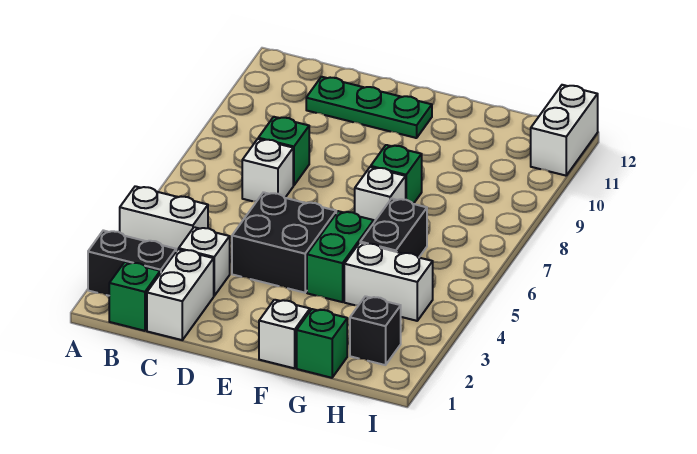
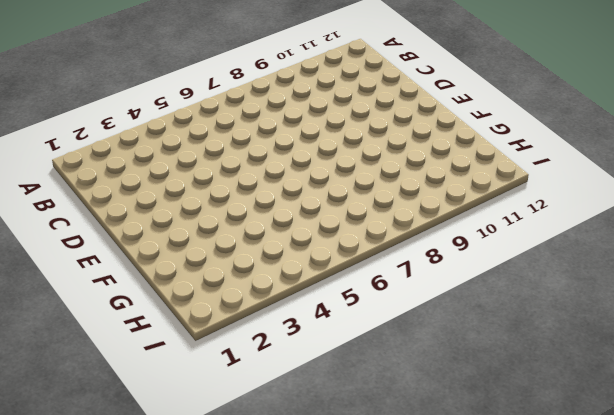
none -> black 1x2 brick [88,230,176,296]
none -> white 1x2 brick [120,186,208,251]
none -> green 1x1 brick [109,262,160,331]

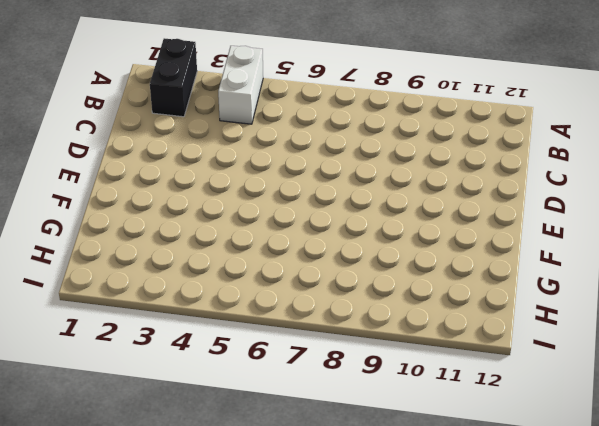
none -> green 1x1 brick [109,262,160,331]
none -> white 1x2 brick [147,249,214,340]
none -> white 1x1 brick [179,227,230,296]

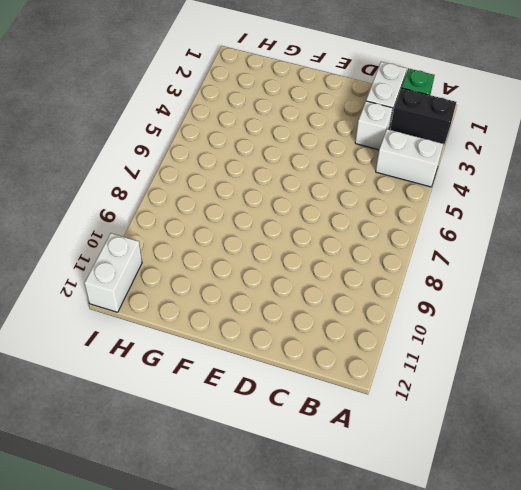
none -> white 1x1 brick [242,139,293,202]
none -> green 1x1 brick [258,117,309,185]
none -> green 1x3 plate [306,77,432,138]

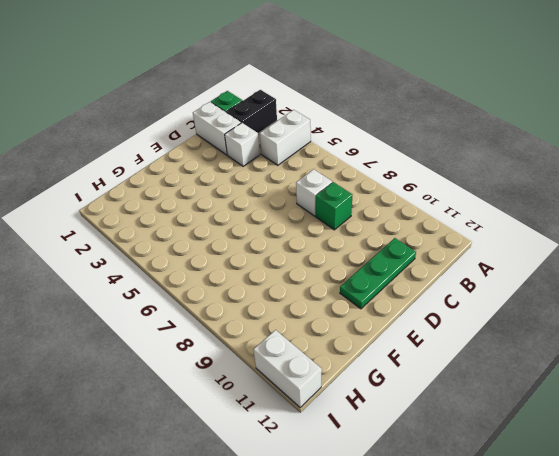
none -> black 2x2 brick [232,192,336,293]
none -> white 1x1 brick [259,300,310,368]
none -> green 1x2 brick [307,211,374,302]

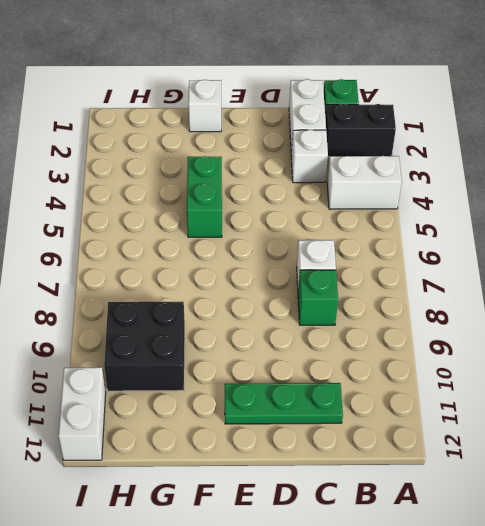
black 2x2 brick [104,302,185,391] -> black 2x2 brick moved to [232,192,336,293]
none -> white 1x1 brick [355,167,406,222]
none -> green 1x1 brick [371,145,422,204]
none -> green 1x1 brick [297,309,347,378]

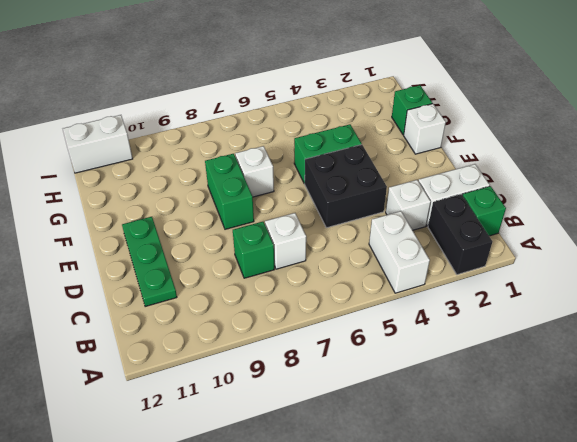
green 1x2 brick [205,154,254,229] -> green 1x1 brick [371,145,422,204]
none -> white 1x2 brick [344,243,433,321]
none -> black 1x2 brick [360,199,427,258]
none -> black 1x1 brick [350,296,401,365]

